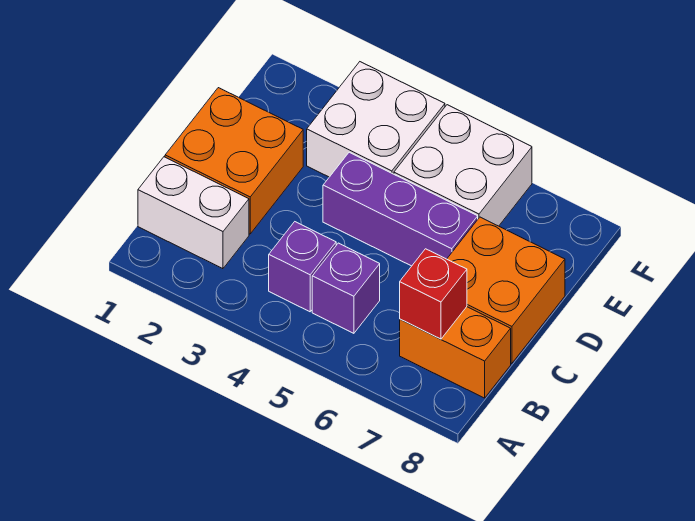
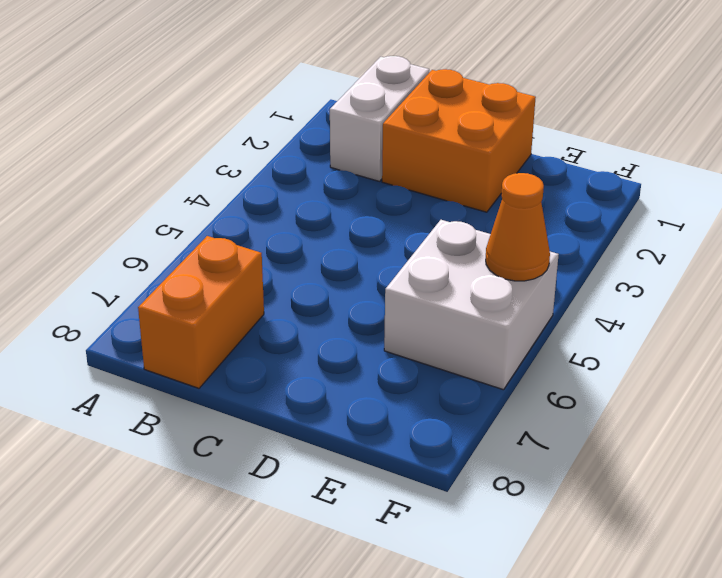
orange 1x1 cone [486,173,550,281] -> none
none -> purple 1x1 brick [269,222,336,312]
none -> purple 1x1 brick [312,243,380,333]

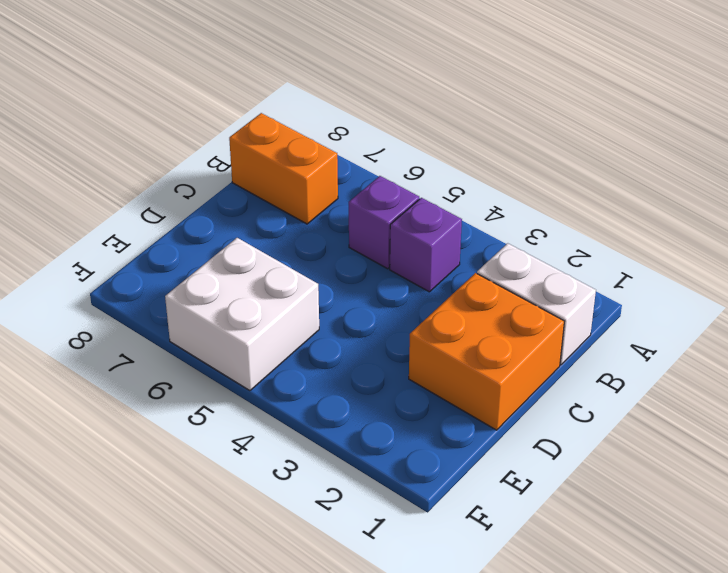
none -> orange 2x2 brick [447,217,565,364]
none -> purple 1x3 brick [323,152,478,266]

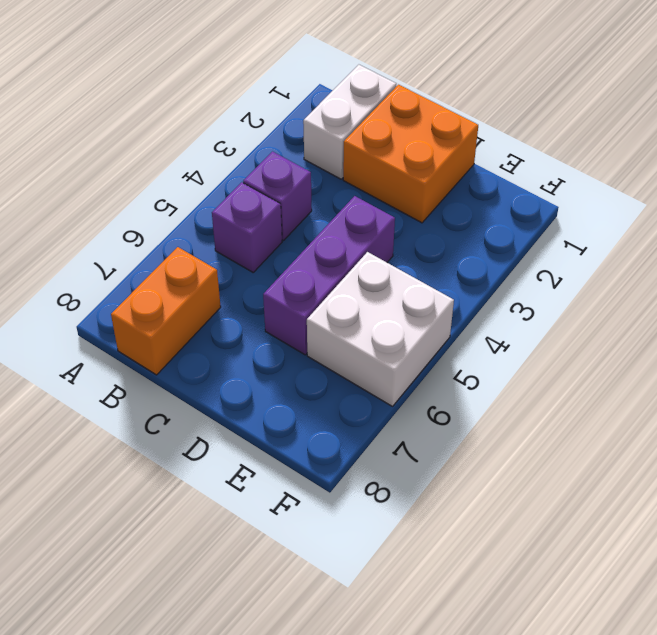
none -> orange 2x2 brick [447,217,565,364]
none -> white 2x2 brick [307,62,445,177]

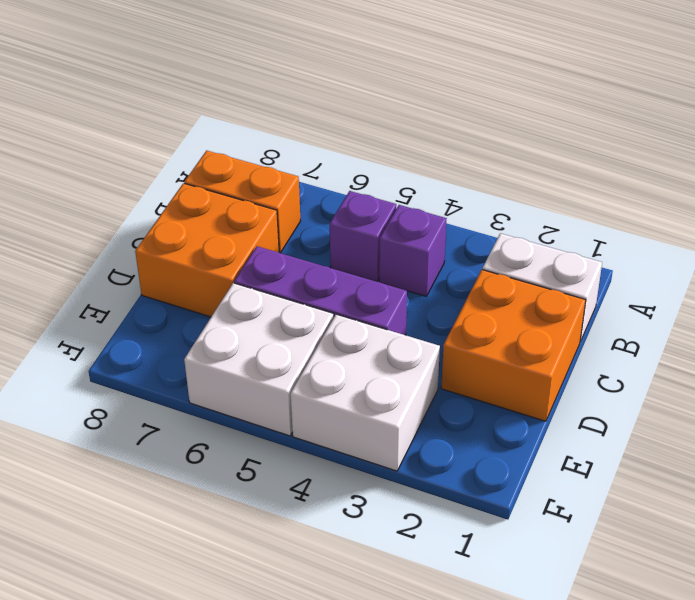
none -> red 1x1 brick [400,249,467,339]

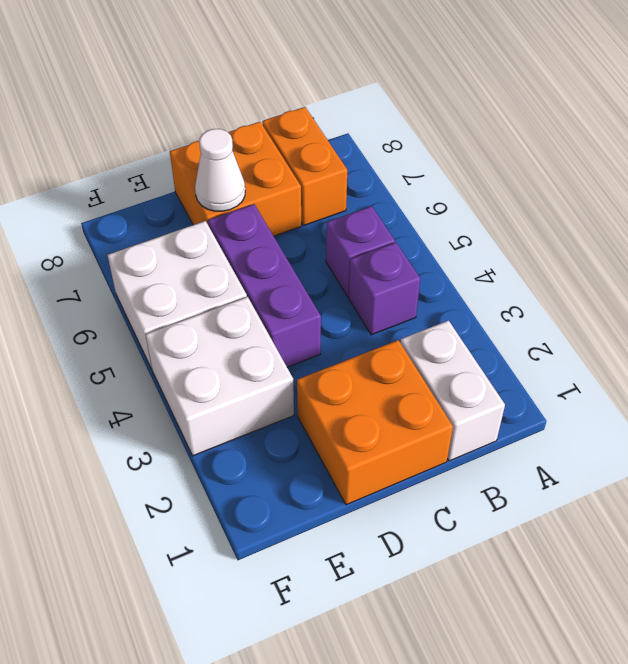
white 1x1 cone [195,129,245,211] -> none
none -> red 1x1 brick [400,249,467,339]

